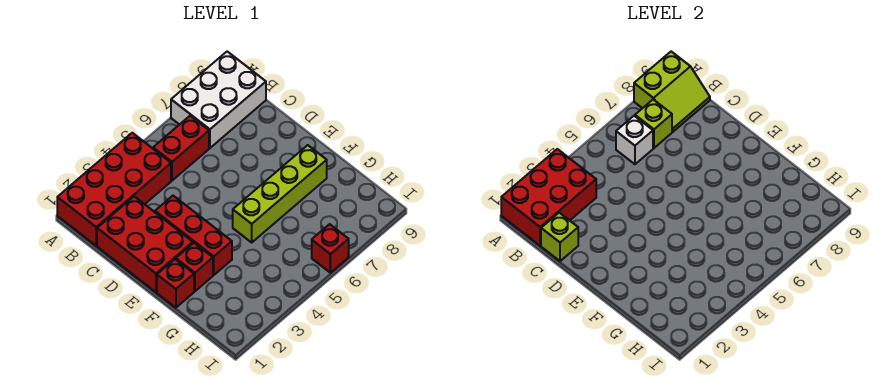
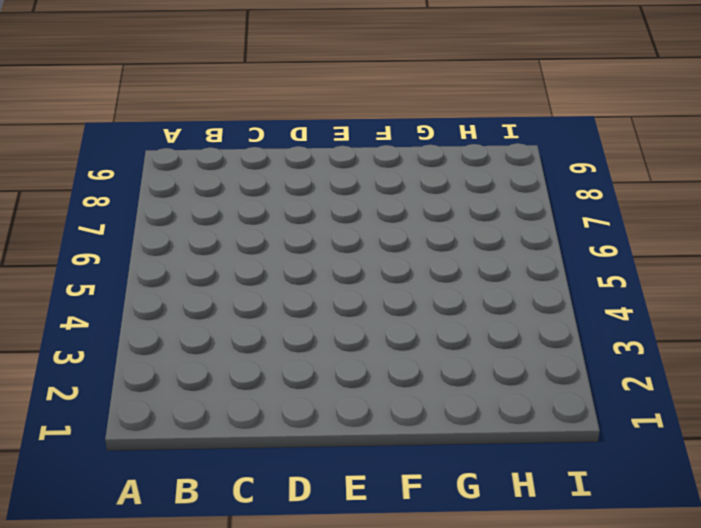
none -> red 2x4 brick [57,133,171,246]
none -> white 2x3 brick [171,52,266,148]
none -> red 1x2 brick [153,116,209,181]

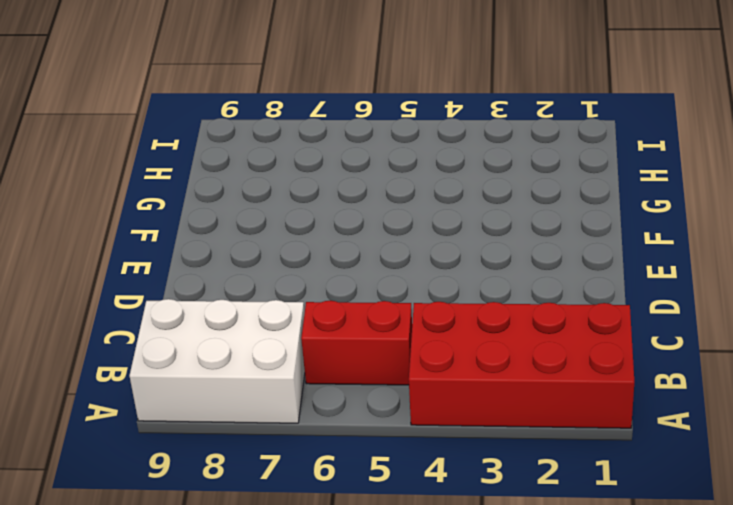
none -> red 2x3 brick [97,196,193,292]
none -> red 1x3 brick [155,196,232,275]
none -> red 1x1 brick [157,259,194,308]

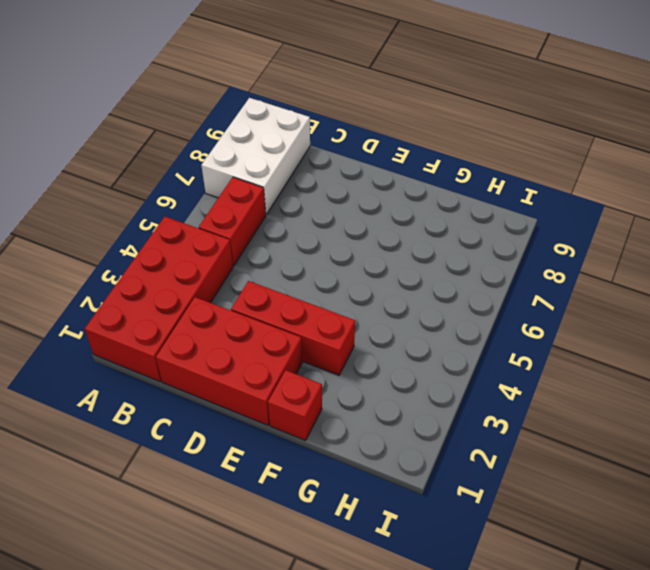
none -> red 1x1 brick [176,243,213,291]
none -> lime 1x4 brick [233,145,327,242]
none -> red 1x1 brick [312,224,349,273]

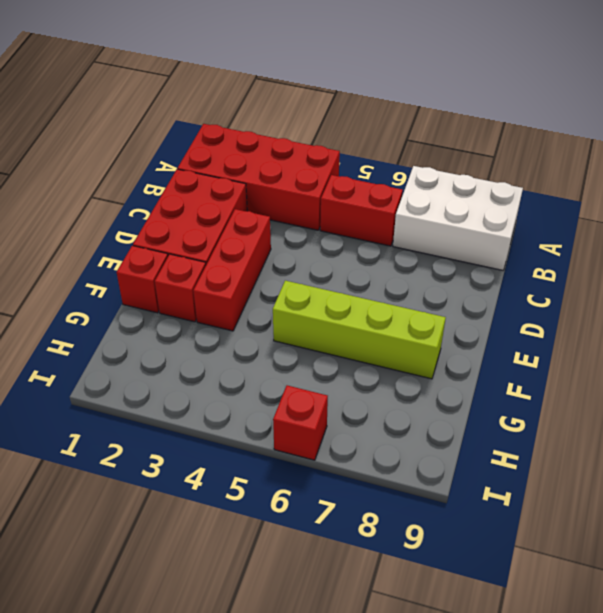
none -> red 2x3 brick [501,149,596,246]
none -> lime 2x2 slope [634,52,710,132]
none -> white 1x1 brick [616,116,653,164]

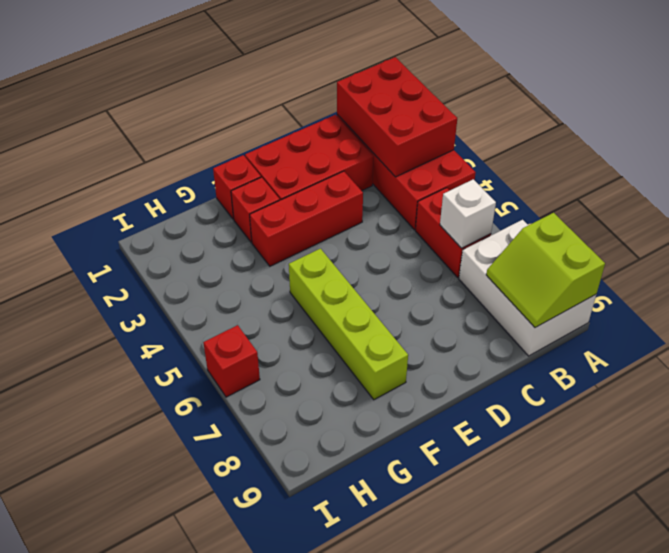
none -> lime 1x1 brick [635,100,672,148]
none -> lime 1x1 brick [541,213,578,261]

